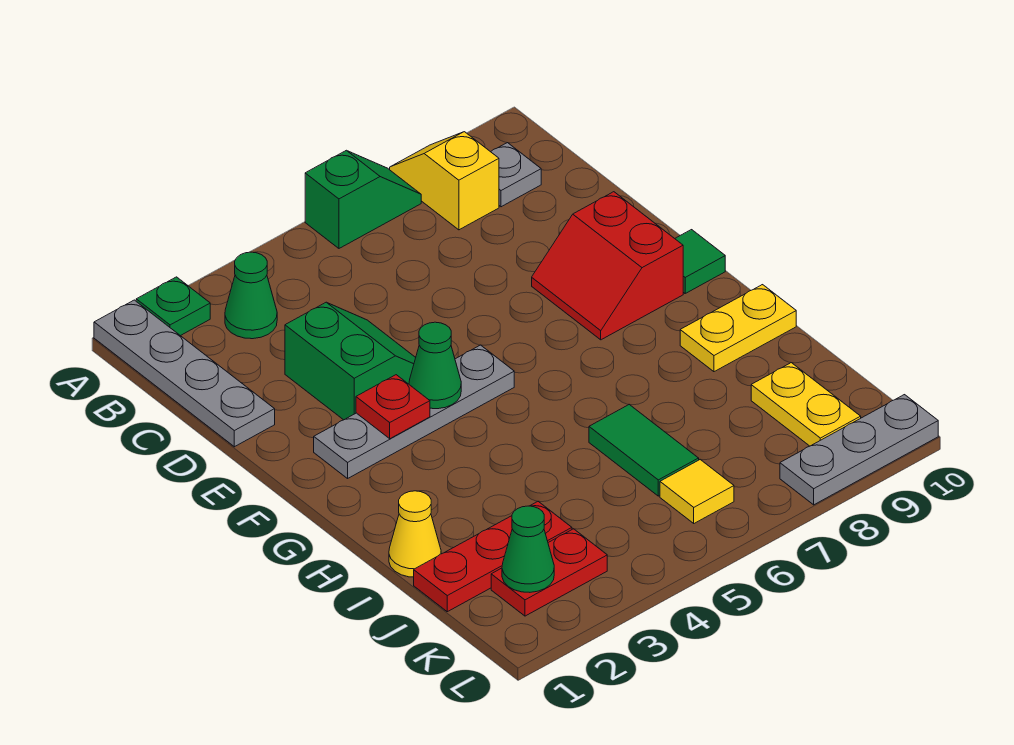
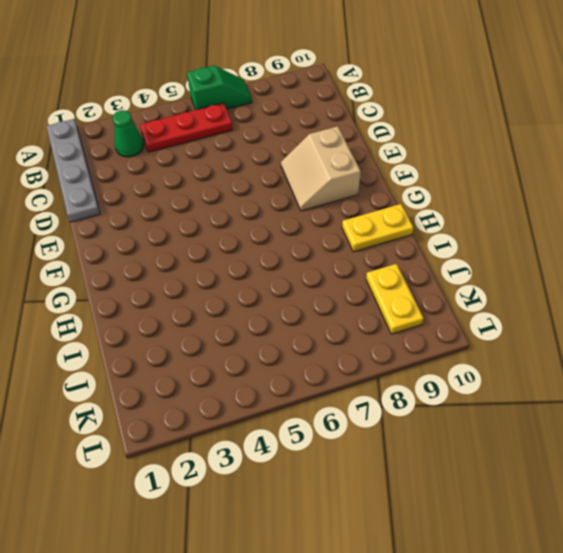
red 1x3 plate [140,103,233,152] -> red 1x3 plate moved to [414,501,572,612]
tan 2x2 slope [281,126,361,211] -> red 2x2 slope [532,192,683,340]
none -> green 1x1 plate [136,277,210,336]
none -> yellow 1x2 slope [390,132,499,230]
none -> grey 1x1 plate [491,143,541,207]

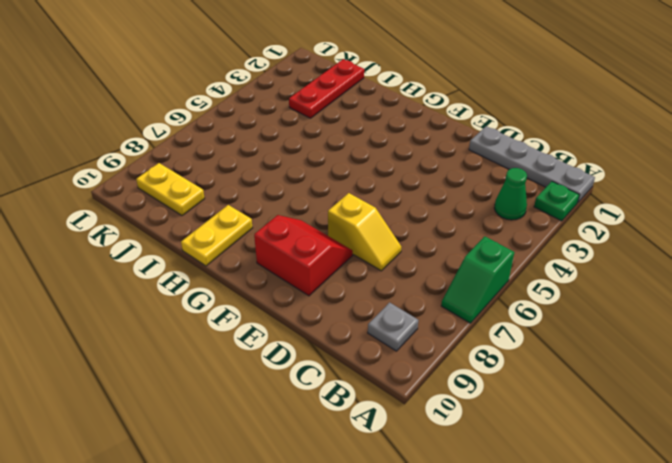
yellow 1x2 slope [328,193,401,271] -> yellow 1x2 slope moved to [390,132,499,230]
none -> green 2x2 slope [285,302,416,420]
none -> grey 1x4 plate [314,345,514,478]
none -> green 1x1 tile [675,230,725,293]

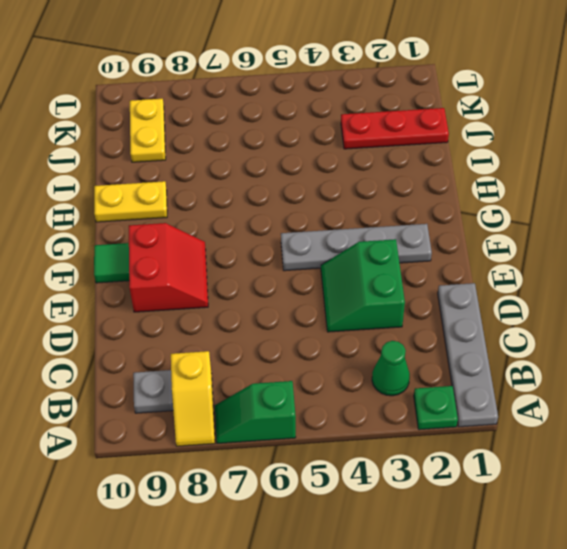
none -> yellow 1x1 cone [389,491,441,577]
none -> green 1x2 tile [589,405,699,496]
none -> red 1x2 plate [491,529,607,616]

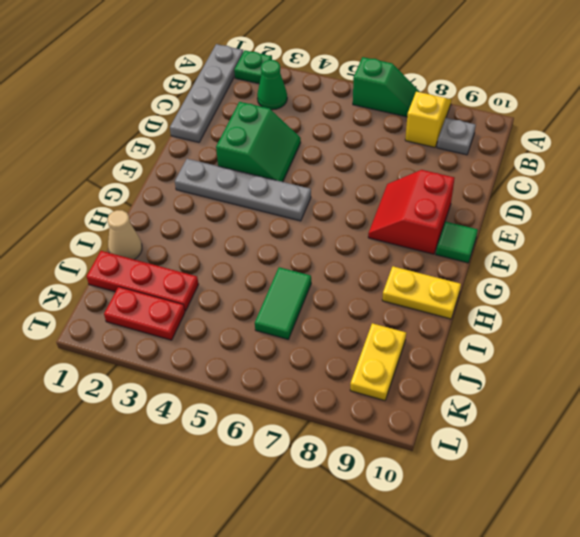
tan 1x1 cone [108,210,142,259] -> yellow 1x1 cone [389,491,441,577]
none -> yellow 1x1 tile [660,460,734,523]
none -> grey 1x3 plate [780,395,938,505]
none -> red 1x1 plate [356,375,430,439]

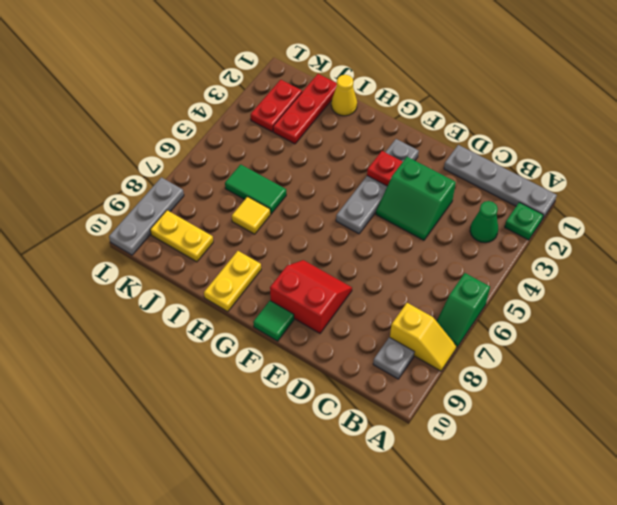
yellow 1x1 tile [232,197,270,234] -> yellow 1x1 tile moved to [660,460,734,523]
none -> green 1x1 cone [409,322,461,409]
none -> green 1x1 cone [502,506,554,592]

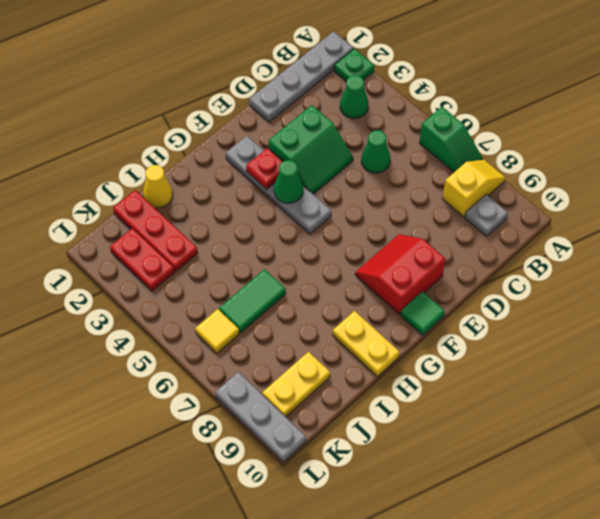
green 1x1 cone [361,130,390,173] -> green 1x1 cone moved to [502,506,554,592]

